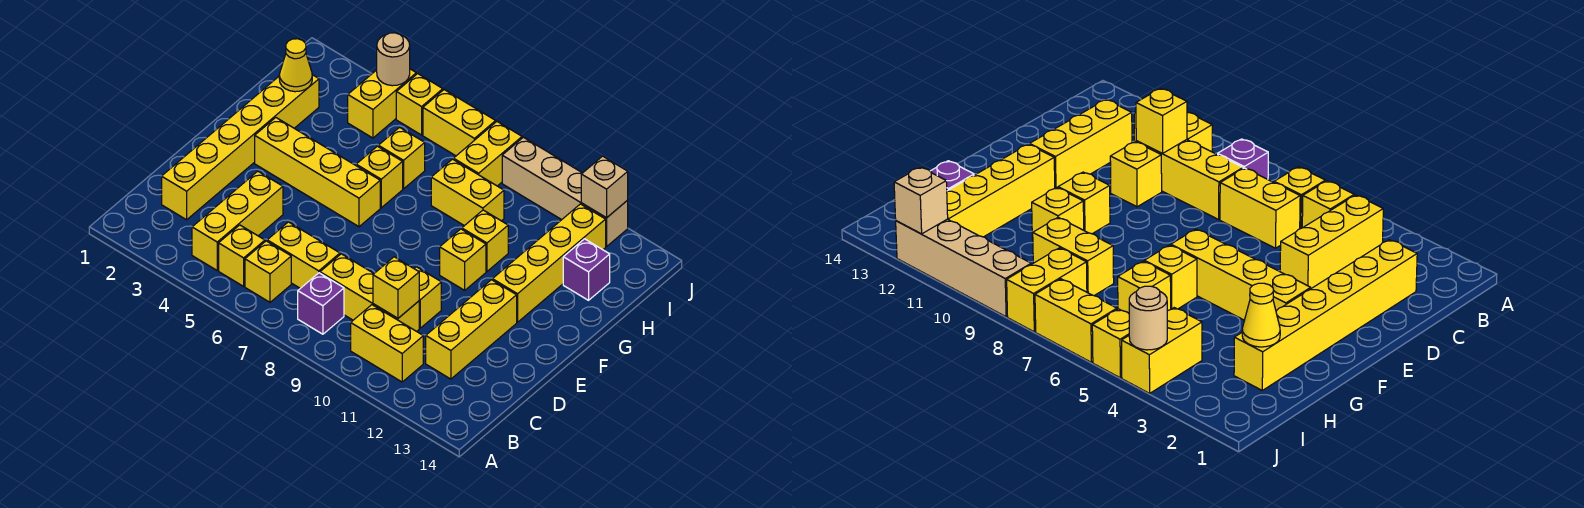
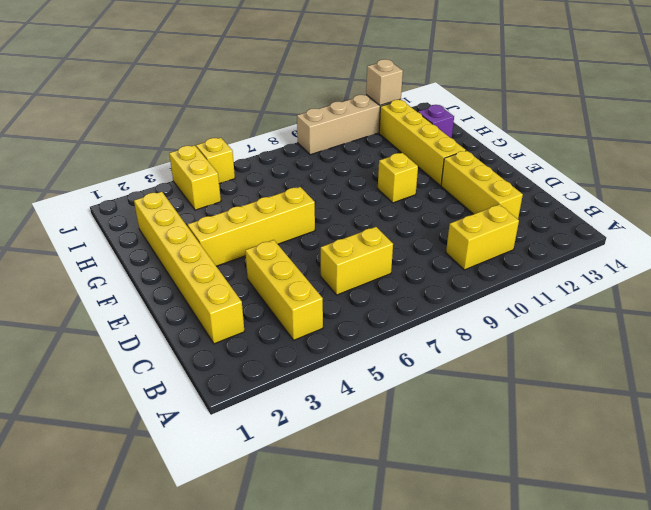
none -> yellow 1x1 brick [219,225,265,286]
none -> yellow 1x1 brick [245,241,291,302]
none -> purple 1x1 brick [298,273,344,334]

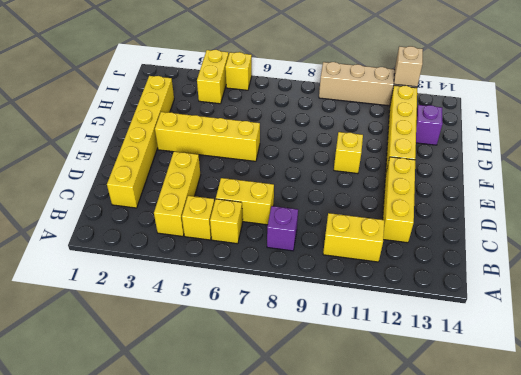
none -> yellow 1x3 brick [320,254,419,331]
none -> yellow 1x1 brick [414,267,441,328]
none -> yellow 1x1 brick [356,146,403,208]

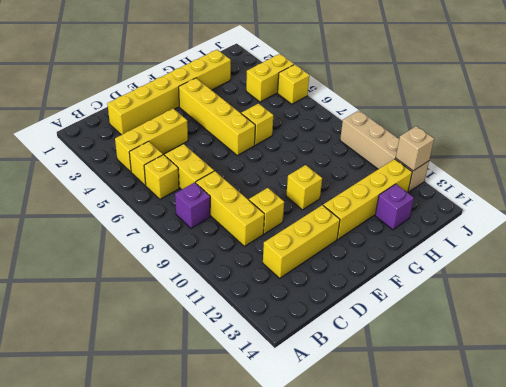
none -> yellow 1x2 brick [351,305,423,382]
none -> yellow 1x1 brick [462,210,508,271]
none -> yellow 1x1 brick [378,127,425,189]

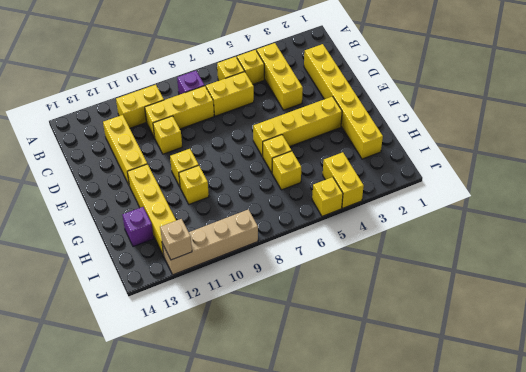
none -> yellow 1x2 brick [431,159,504,226]
none -> yellow 1x2 brick [454,122,522,186]
none -> yellow 1x2 brick [423,90,496,156]

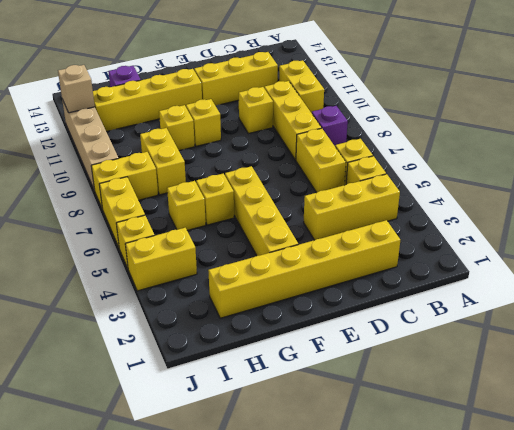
none -> yellow 1x1 brick [373,257,419,318]
none -> yellow 1x1 cone [279,39,312,92]
none -> tan 1x1 round brick [377,33,410,86]

